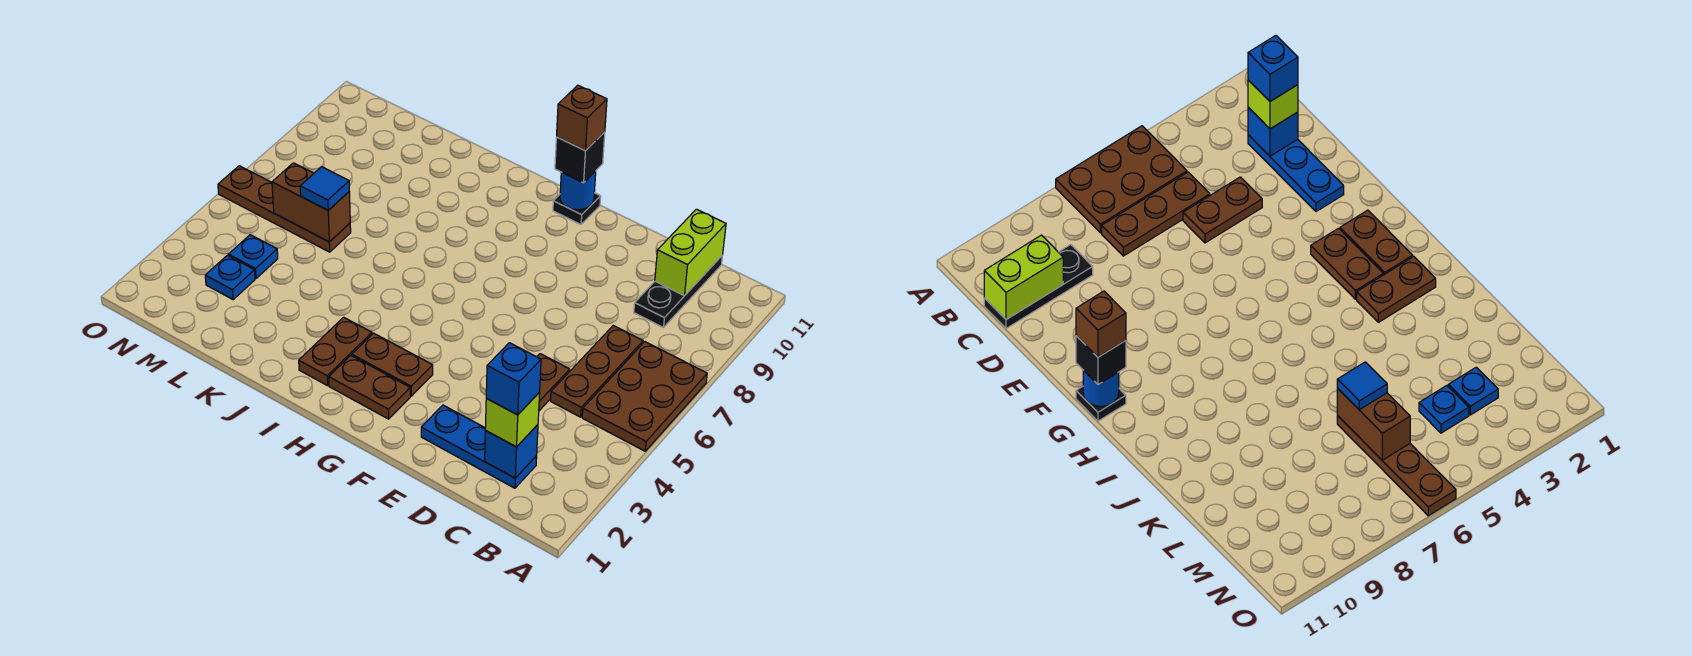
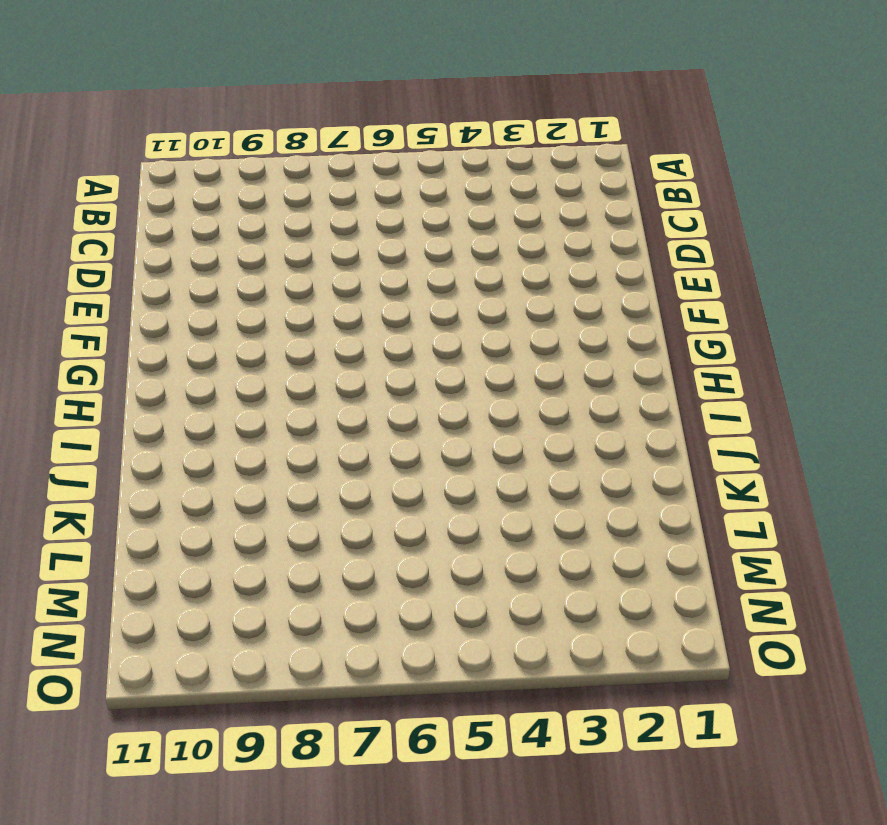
none -> brown 2x3 plate [582,342,707,451]
none -> blue 1x3 plate [421,405,537,488]
none -> brown 1x3 plate [550,326,643,417]

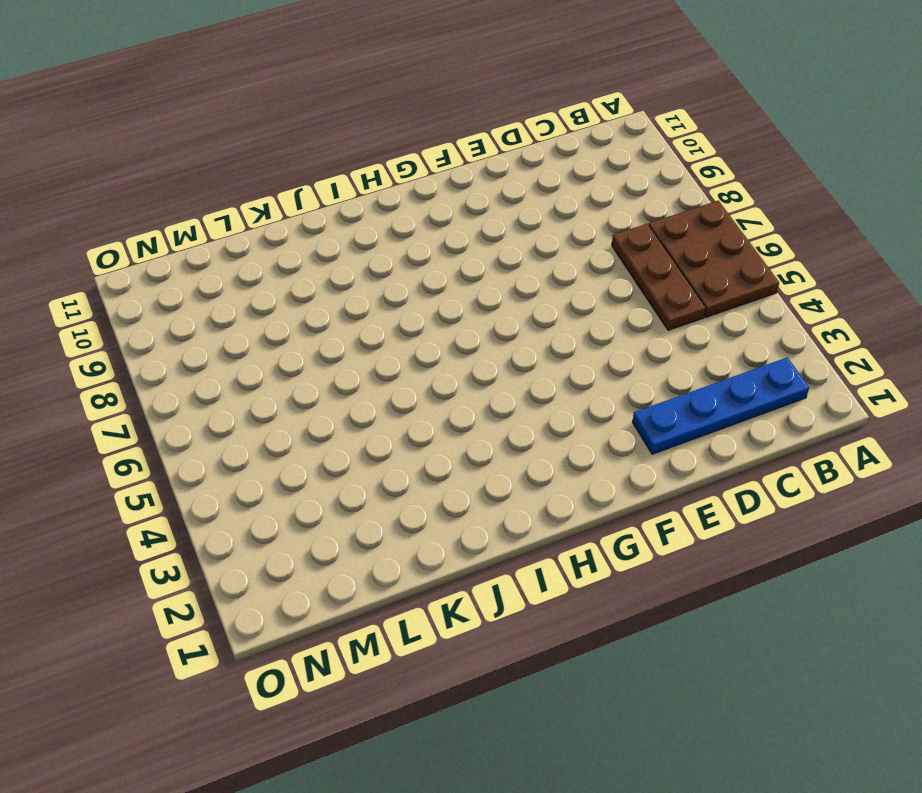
blue 1x4 plate [632,357,809,454] -> blue 1x3 plate [421,405,537,488]
none -> black 1x3 plate [634,255,723,328]
none -> brown 1x2 plate [537,354,570,411]
none -> brown 1x2 plate [329,355,410,419]

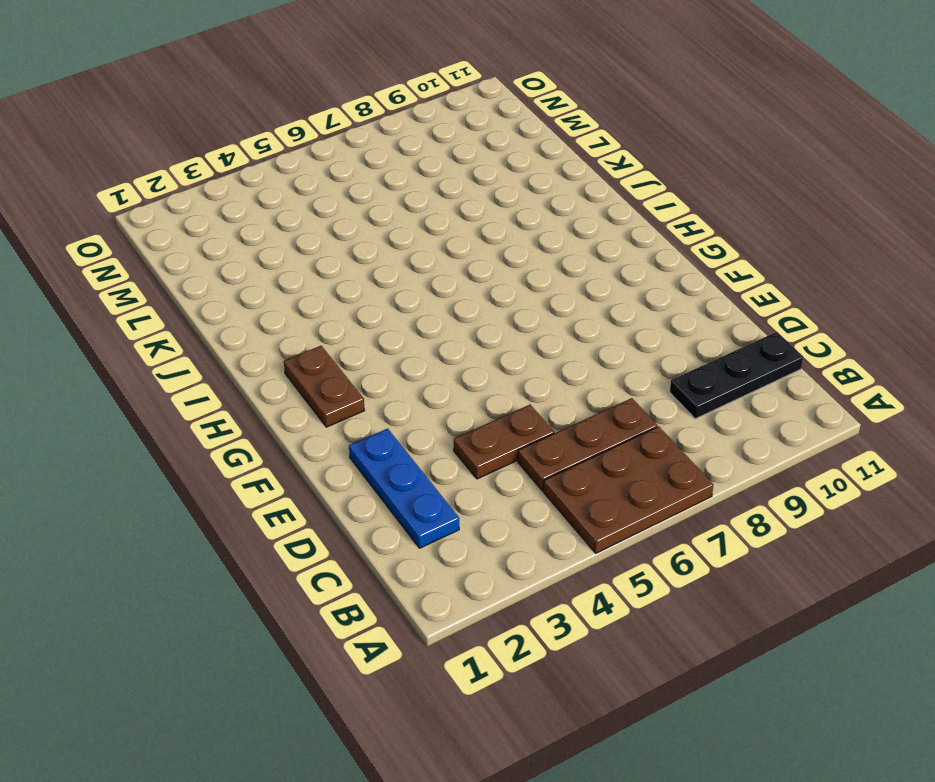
none -> brown 1x2 plate [352,333,433,396]
none -> black 1x1 plate [553,193,601,225]
none -> brown 1x2 plate [299,317,372,386]

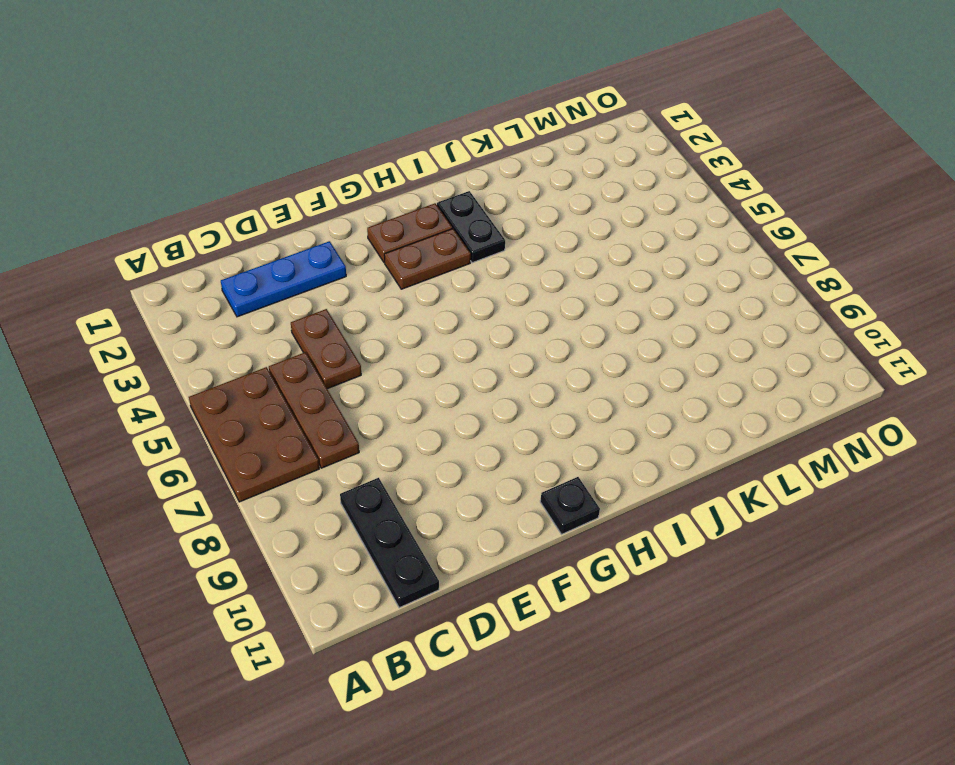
black 1x2 plate [437,191,505,263] -> brown 1x2 plate [299,317,372,386]
none -> brown 1x4 plate [218,166,351,252]
none -> blue 1x1 plate [205,255,255,299]
none -> blue 1x1 plate [228,235,278,278]

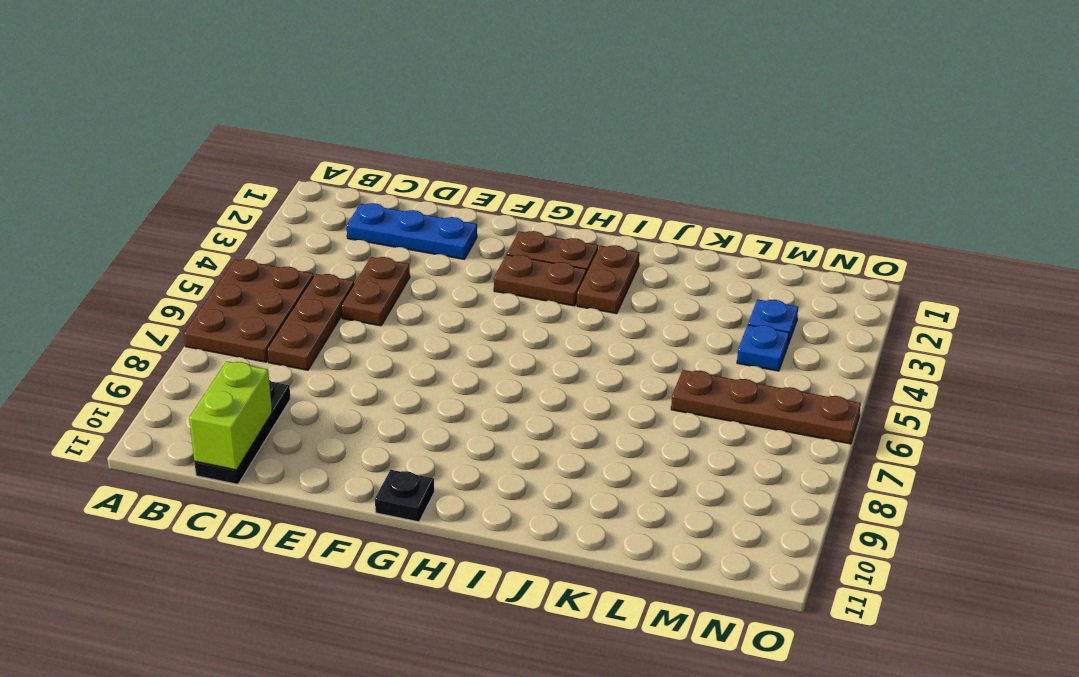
none -> blue 1x1 brick [485,425,538,478]
none -> blue 1x1 round brick [560,171,596,210]
none -> brown 1x2 brick [272,163,350,242]

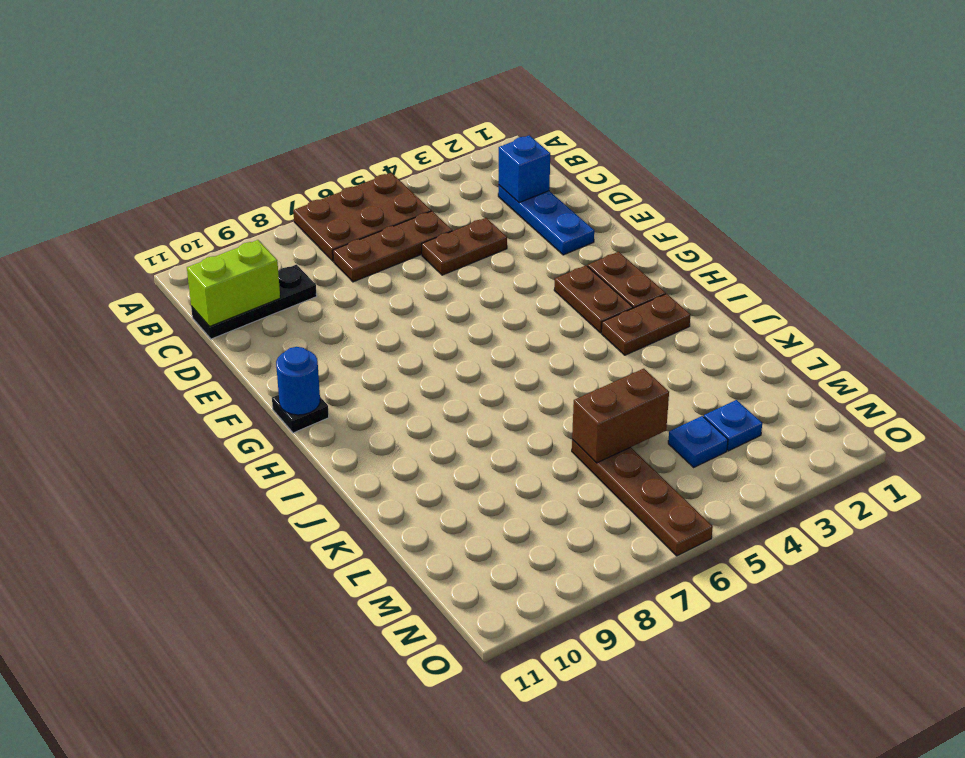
brown 1x2 brick [572,369,669,463] -> brown 1x2 brick turned to [272,163,350,242]
none -> lime 1x1 brick [485,392,540,447]
none -> black 1x1 brick [555,132,605,183]
none -> blue 1x1 tile [300,167,349,210]

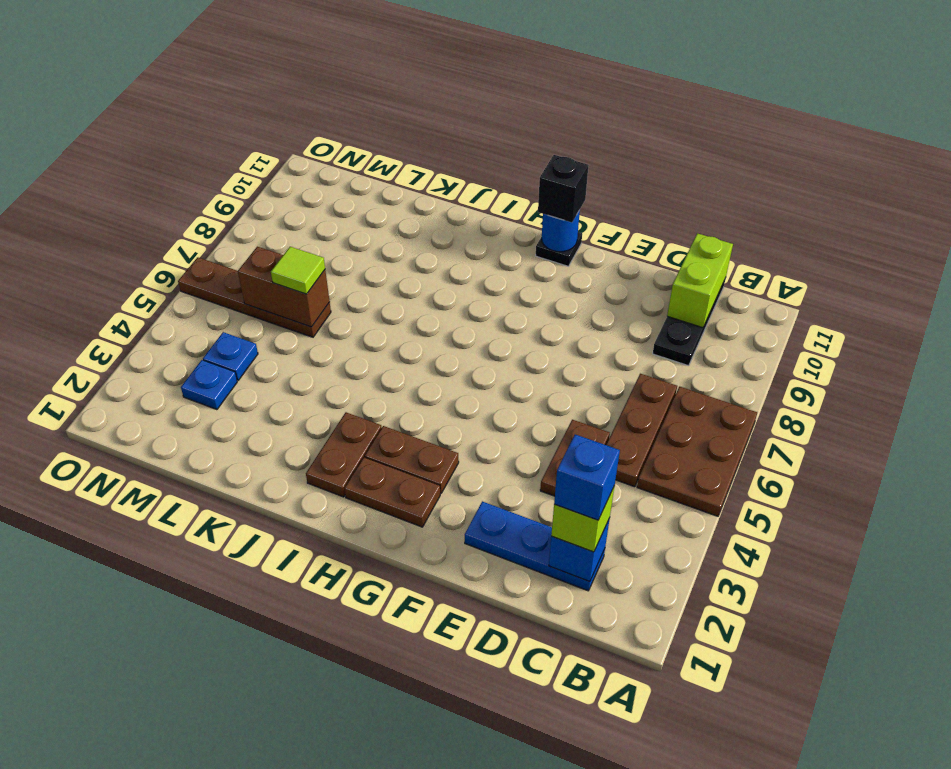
lime 1x1 tile [271,247,325,294] -> blue 1x1 tile [300,167,349,210]
none -> brown 1x1 brick [557,85,607,151]

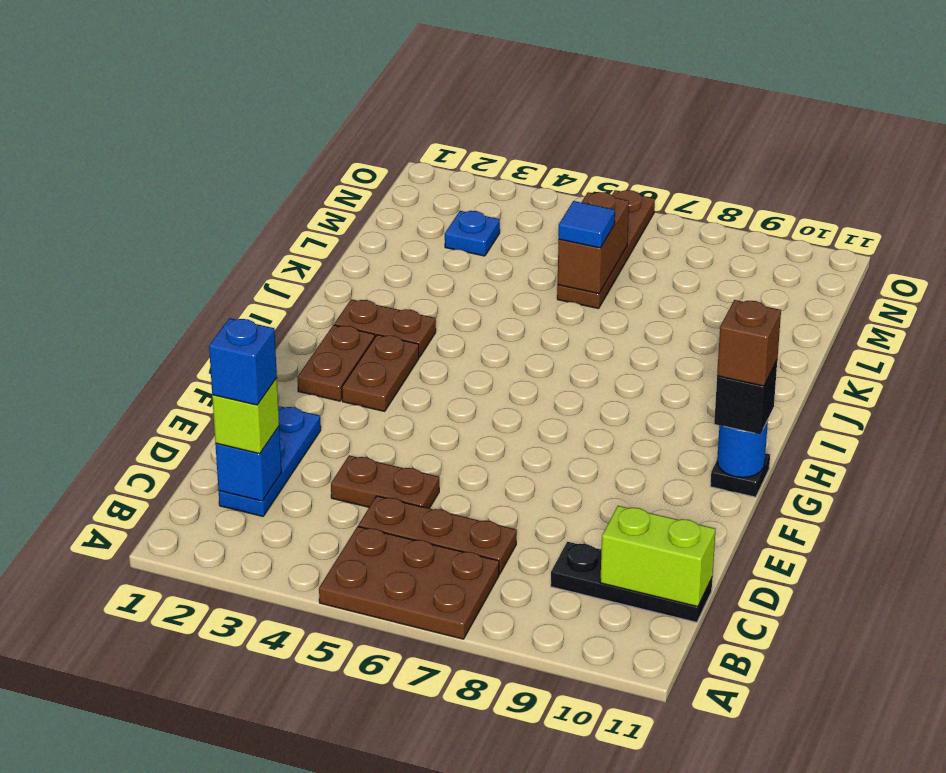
none -> blue 1x1 plate [228,235,278,278]

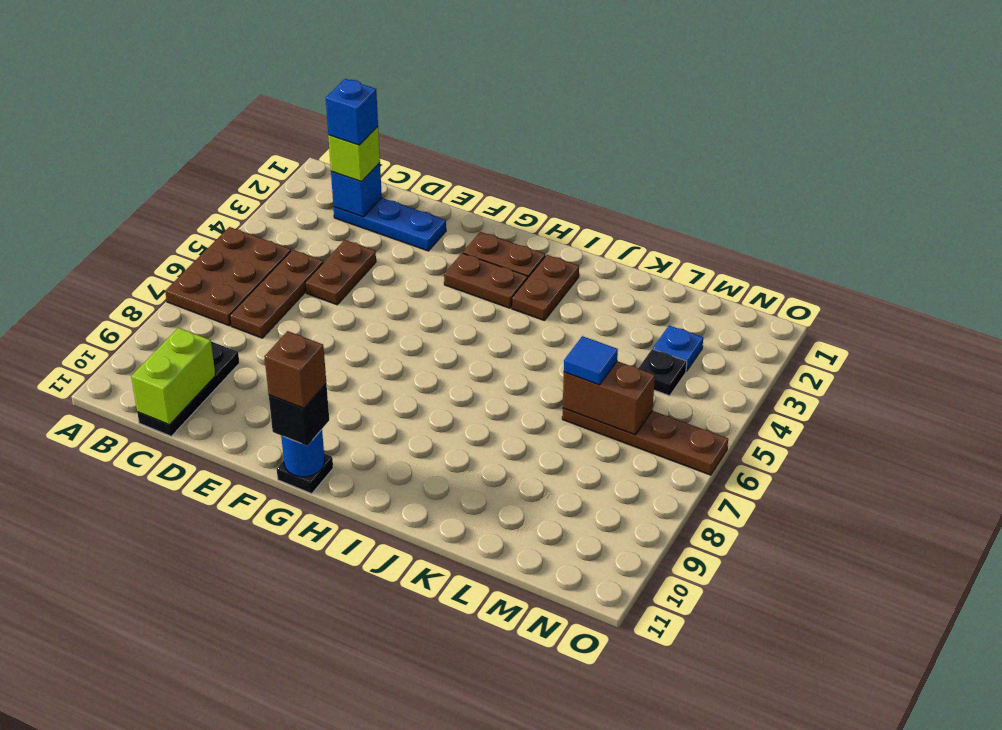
black 1x1 plate [638,349,687,396] -> blue 1x1 plate [228,235,278,278]

